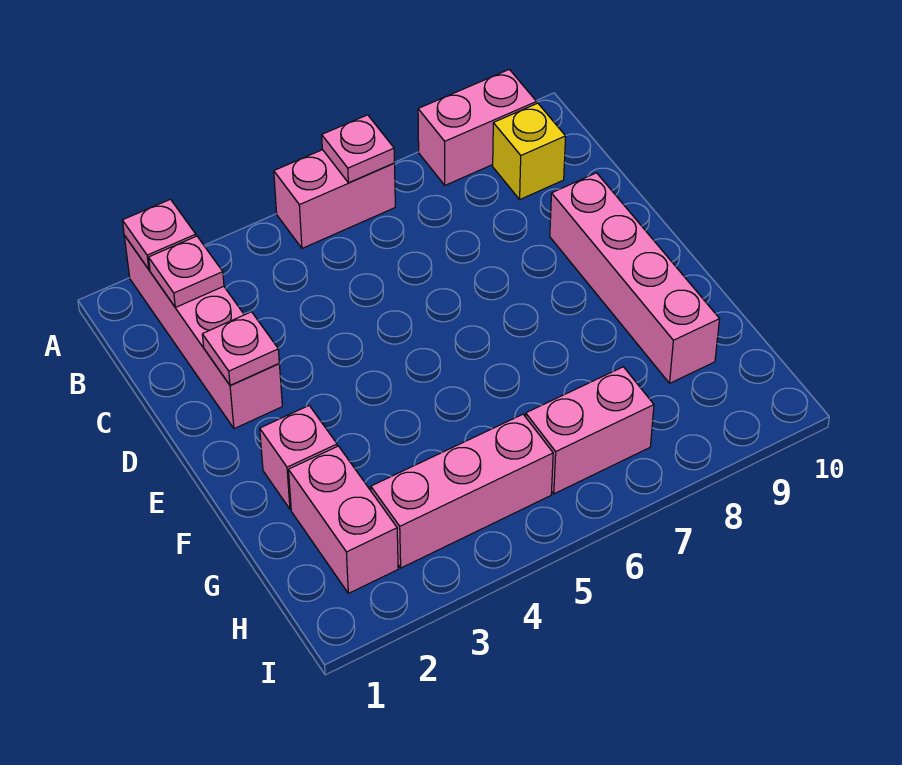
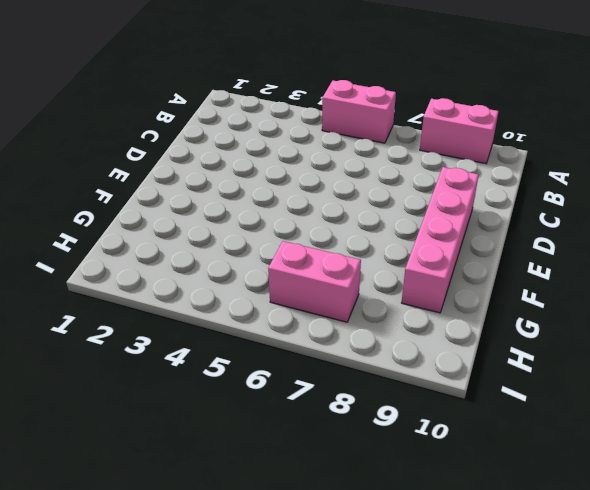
none -> pink 1x4 brick [124,236,282,429]
none -> yellow 1x1 brick [493,103,566,199]
none -> pink 1x1 brick [260,406,337,509]

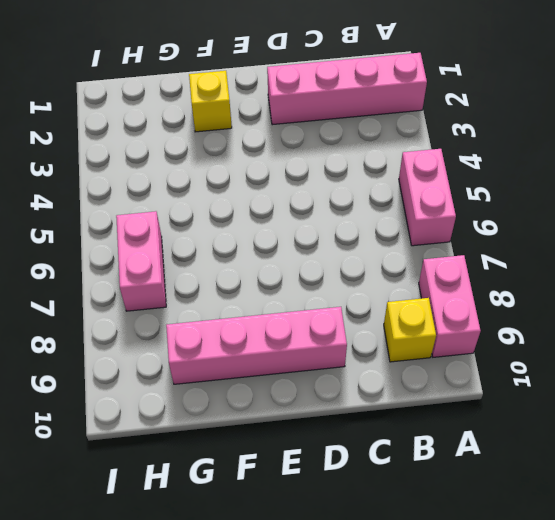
yellow 1x1 brick [189,71,232,132] -> pink 1x1 brick [260,406,337,509]
none -> pink 1x2 brick [289,446,398,593]
none -> pink 1x3 brick [371,414,553,568]
none -> pink 1x1 plate [122,199,196,270]

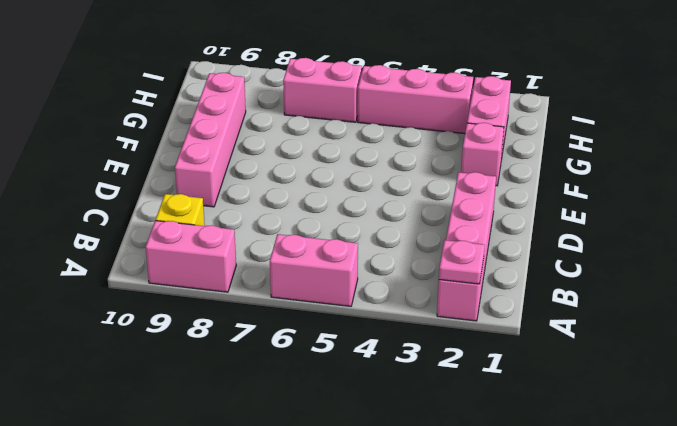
none -> pink 1x1 plate [322,115,395,183]
none -> pink 1x1 plate [149,236,224,307]
none -> pink 1x1 plate [202,312,279,385]

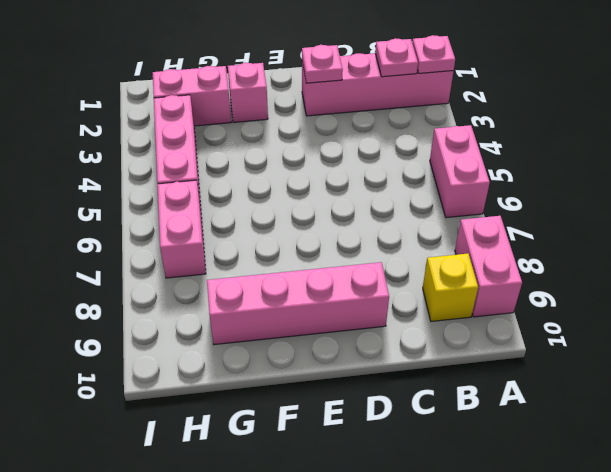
none -> pink 1x1 plate [322,115,395,183]

